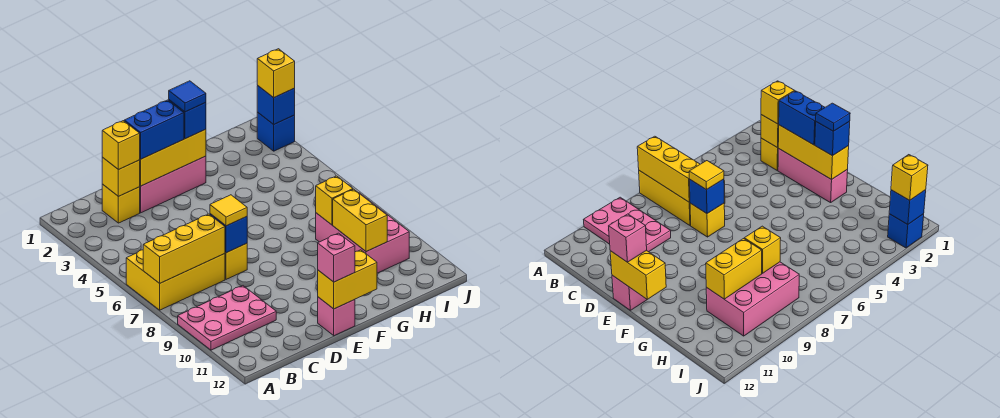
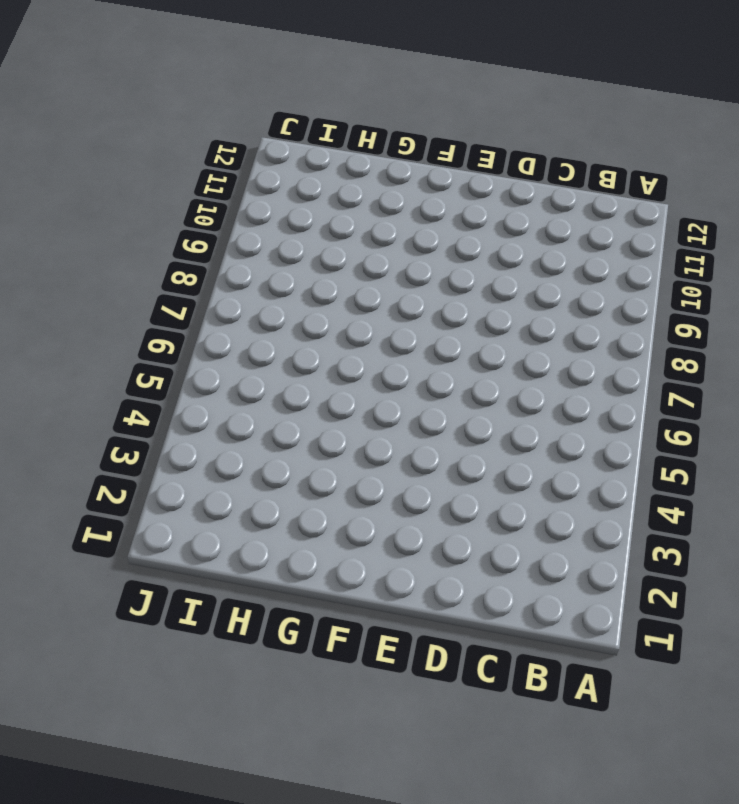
none -> yellow 2x3 brick [126,250,225,310]
none -> pink 2x3 plate [178,286,276,350]
none -> yellow 1x1 brick [102,184,140,223]

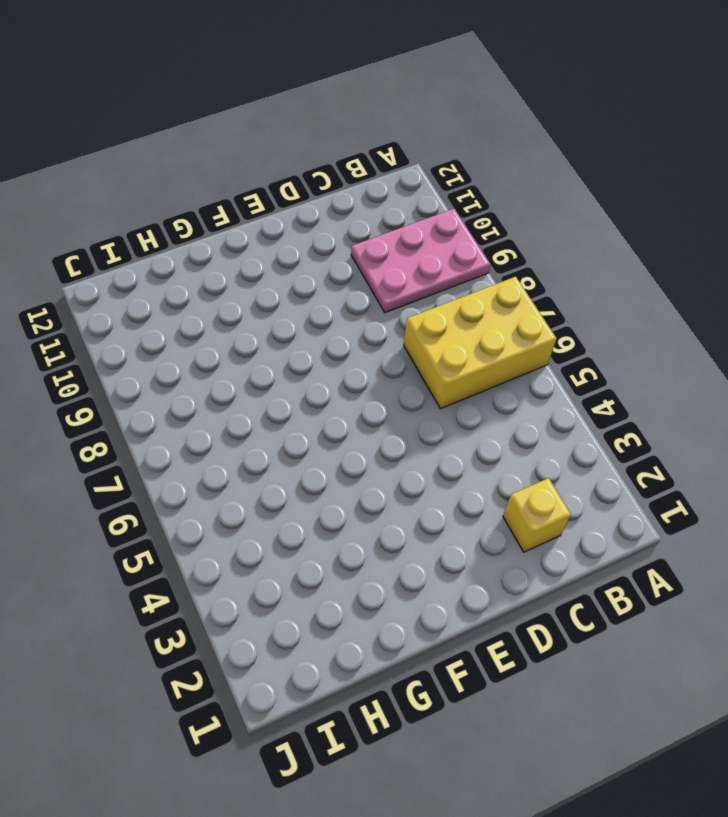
none -> pink 1x3 brick [140,156,206,213]
none -> yellow 1x1 brick [225,243,247,279]
none -> pink 1x1 brick [318,297,355,336]

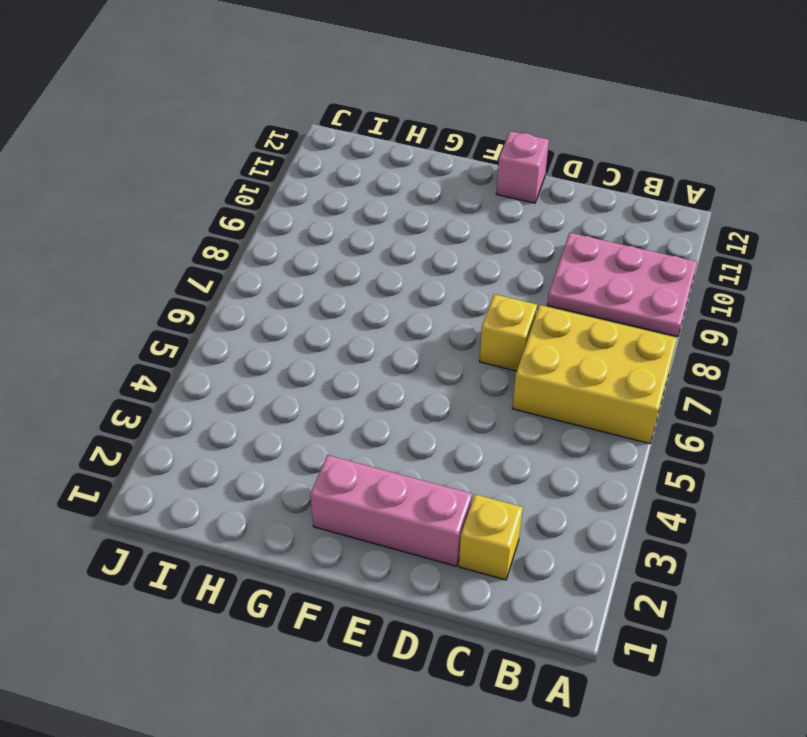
none -> pink 2x3 brick [316,193,409,273]
none -> blue 1x1 brick [257,112,295,151]
none -> yellow 1x3 brick [143,214,225,283]

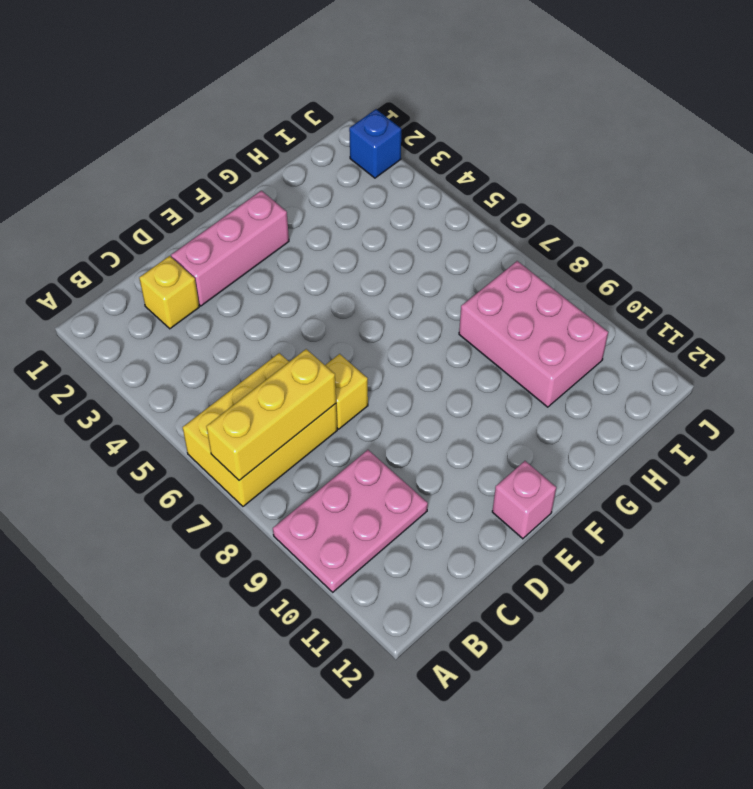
none -> yellow 1x1 brick [102,157,140,196]
none -> yellow 1x3 brick [140,129,206,186]
none -> blue 1x1 brick [210,214,247,253]

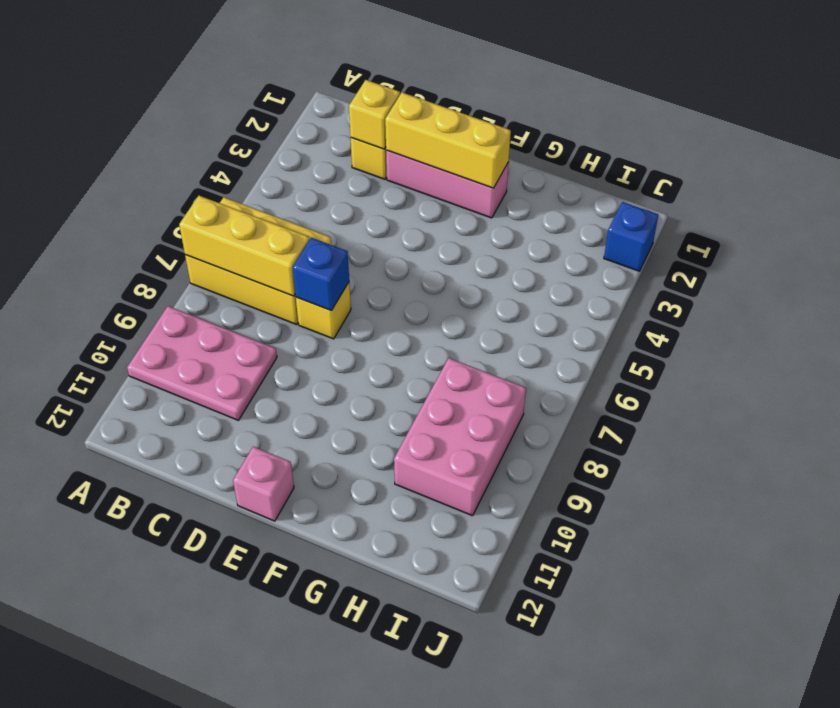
none -> yellow 1x2 brick [318,250,377,309]
none -> yellow 1x1 brick [316,176,353,225]
none -> yellow 1x2 brick [333,189,387,252]

